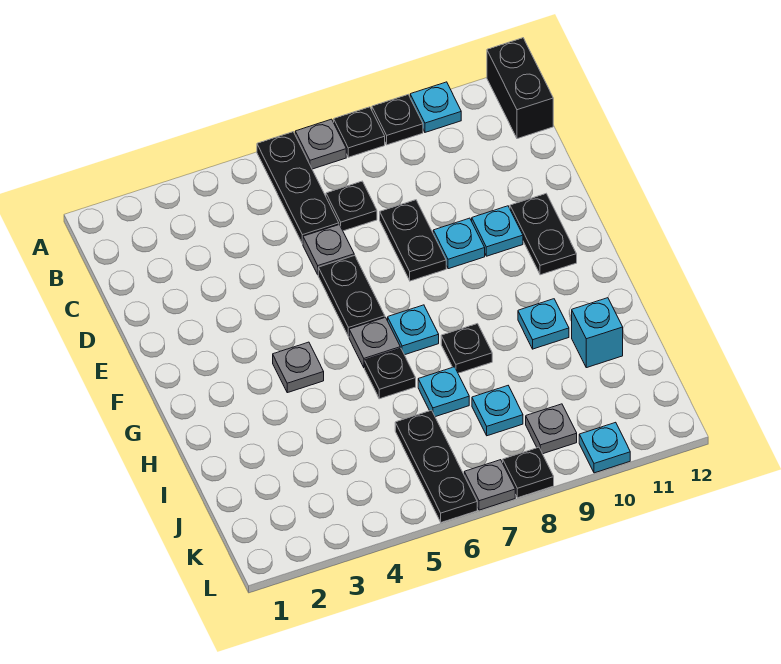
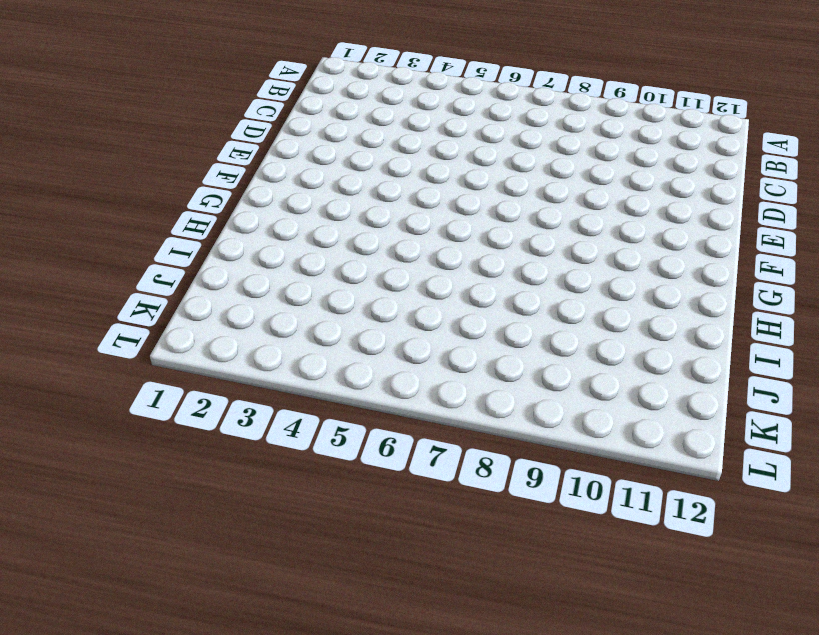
none -> black 1x3 plate [257,132,339,244]
none -> grey 1x1 plate [295,119,346,169]
none -> black 1x1 plate [334,107,385,157]

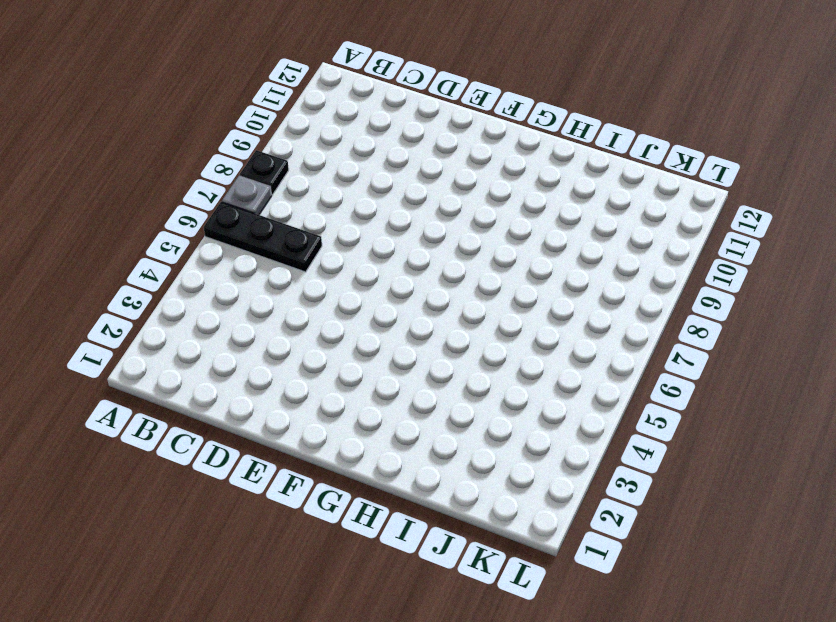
none -> black 1x1 plate [372,95,423,145]
none -> cyan 1x1 plate [410,82,461,132]
none -> black 1x2 brick [487,38,553,139]

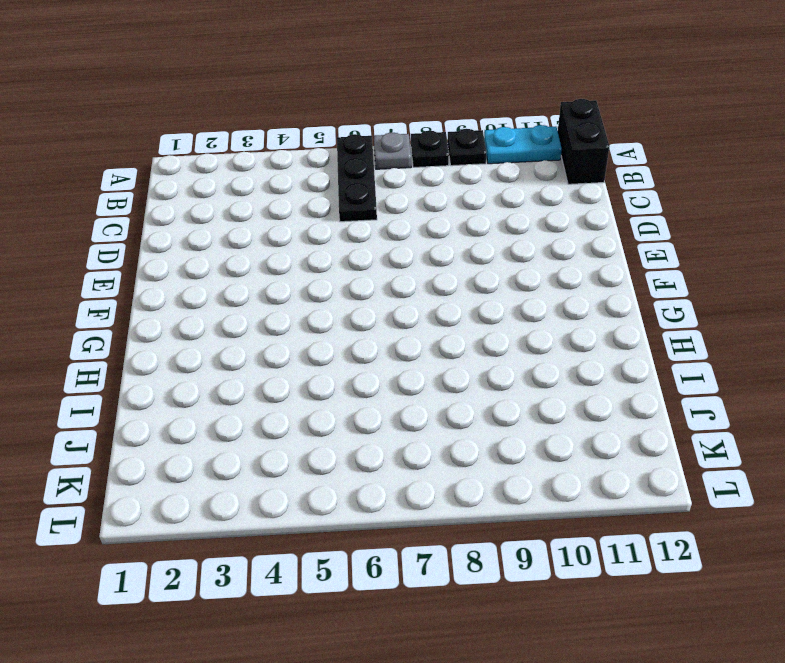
cyan 1x2 plate [484,125,562,164] -> cyan 1x1 plate [410,82,461,132]
none -> black 1x1 plate [326,181,377,231]
none -> grey 1x1 plate [303,225,354,274]
none -> black 1x2 plate [380,200,446,281]

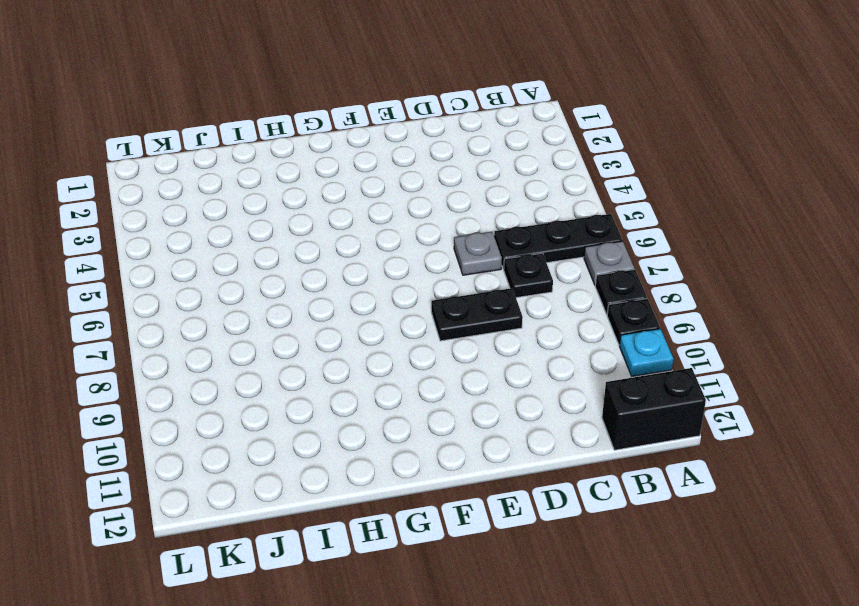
none -> black 1x2 plate [318,255,385,337]
none -> cyan 1x1 plate [433,218,485,269]
none -> cyan 1x1 plate [472,206,523,256]

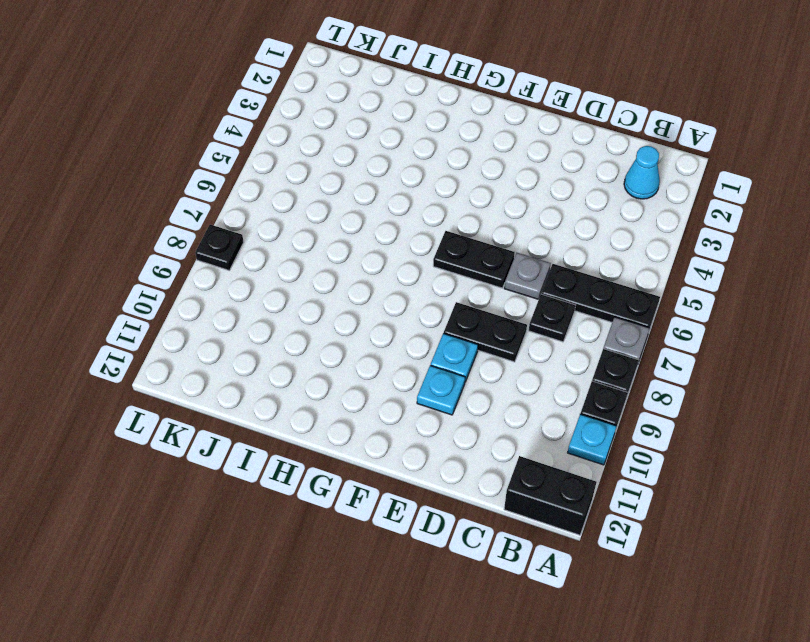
cyan 1x1 cone [624,146,660,199] -> none
none -> black 1x2 plate [510,194,577,275]
none -> grey 1x1 plate [273,342,324,393]
none -> grey 1x1 plate [349,317,400,368]

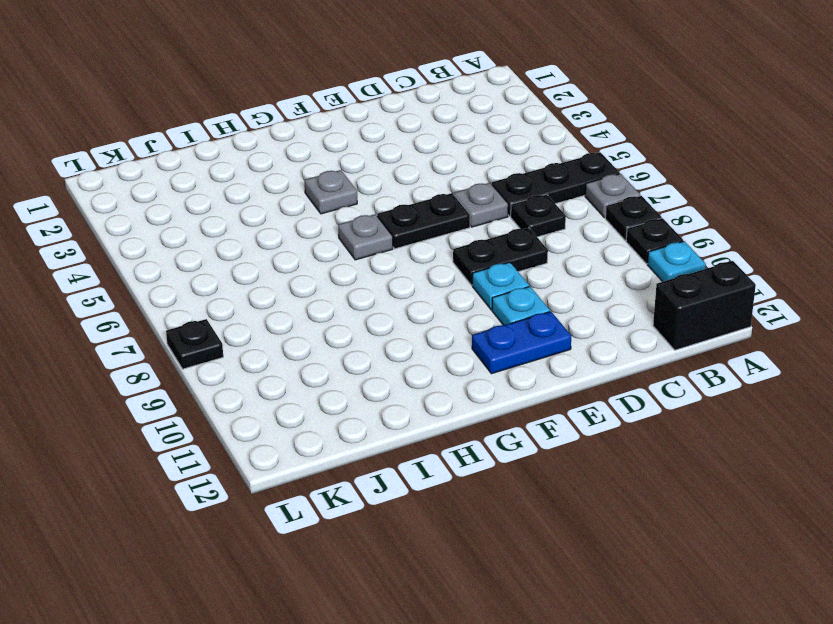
blue 1x2 plate [472,312,571,374] -> black 1x2 plate [510,194,577,275]
none -> cyan 1x1 plate [388,305,439,355]
none -> black 1x1 plate [365,348,416,399]
none -> black 1x1 plate [441,324,492,373]

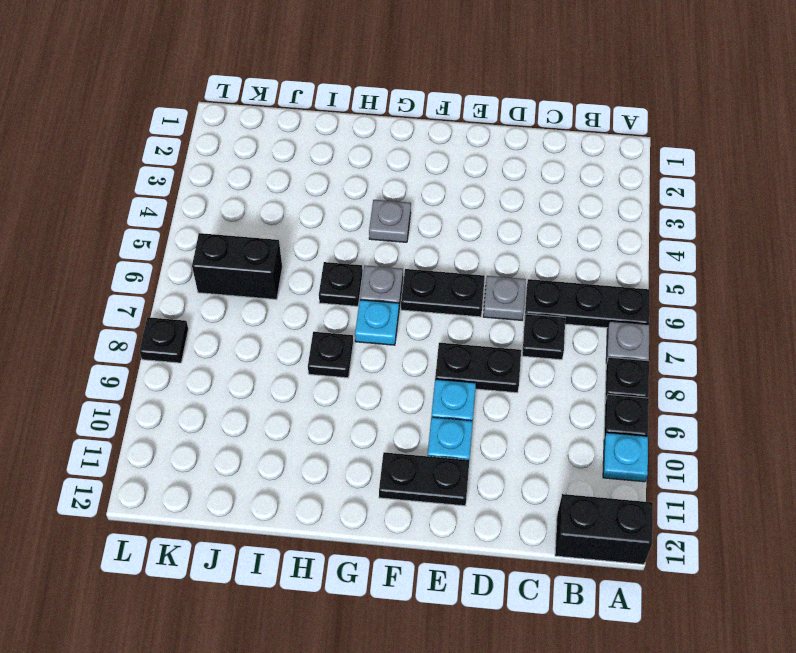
black 1x2 brick [192,233,282,299] -> black 1x3 plate [395,410,477,522]
none -> cyan 1x1 plate [518,299,569,349]
none -> cyan 1x1 plate [418,367,469,417]
none -> cyan 1x1 brick [572,298,623,368]

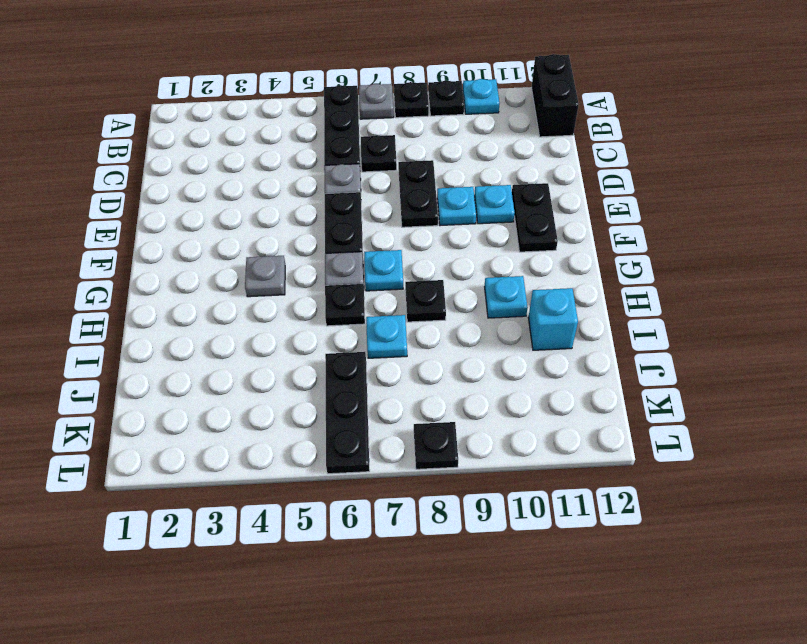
none -> cyan 1x1 plate [472,386,523,436]
none -> grey 1x1 plate [526,404,577,454]
none -> grey 1x1 plate [464,460,515,510]

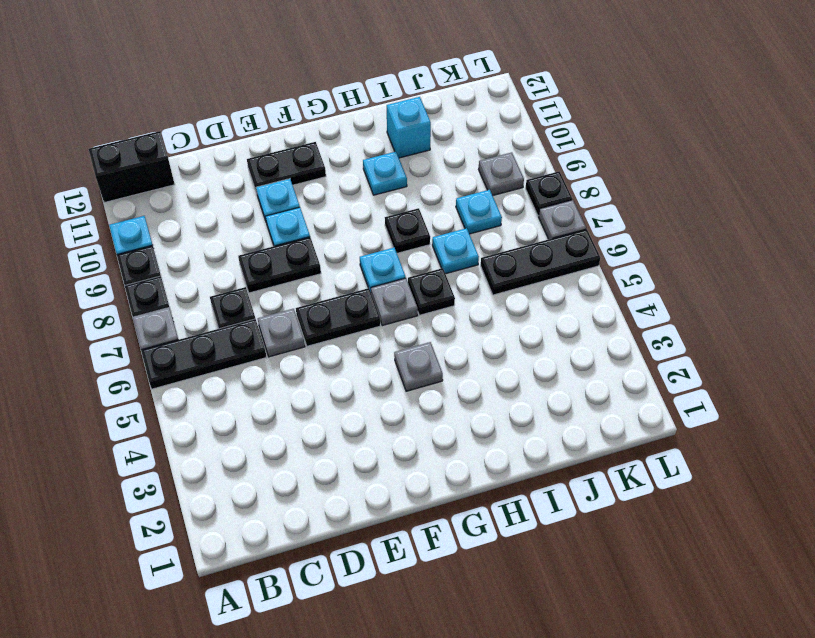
none -> cyan 1x1 plate [579,422,630,473]

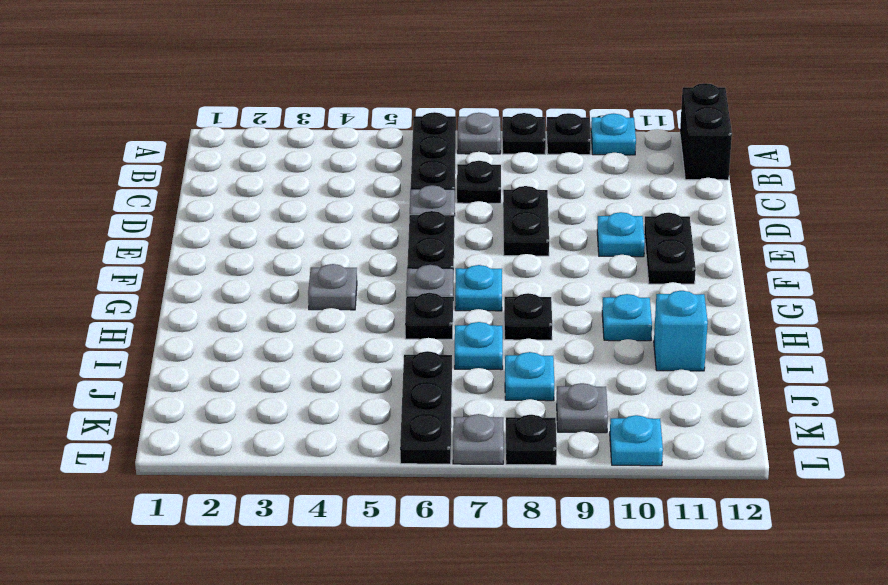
none -> cyan 1x1 plate [433,218,485,269]

